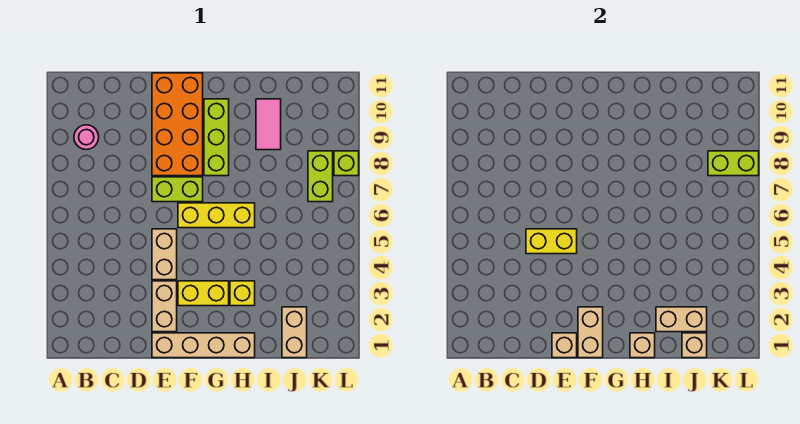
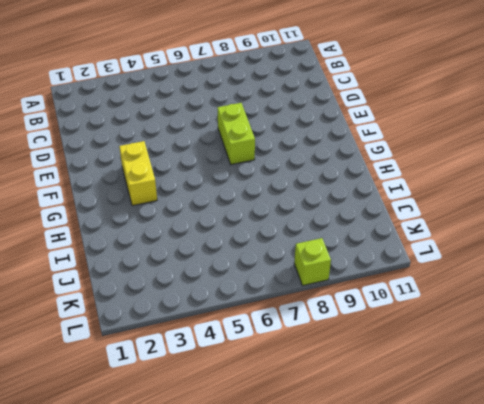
none -> pink 1x1 round brick [74,125,99,150]
none -> tan 1x4 brick [152,333,255,358]
none -> tan 1x2 brick [152,281,177,332]

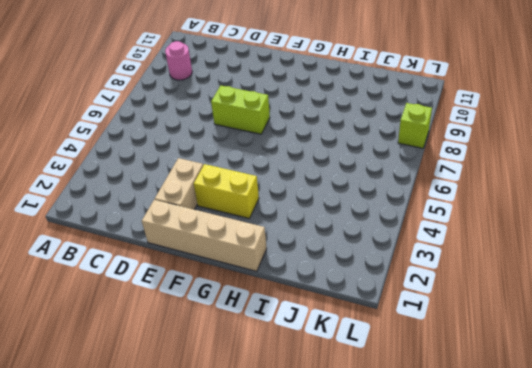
none -> tan 1x2 brick [152,229,177,280]
none -> orange 2x4 brick [152,73,203,176]
none -> yellow 1x3 brick [178,203,255,228]

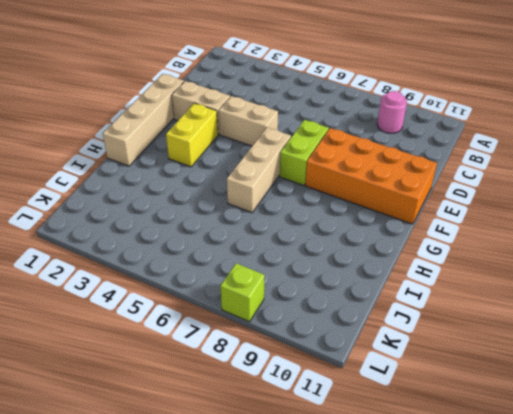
tan 1x3 brick [227,128,291,213] -> yellow 1x3 brick [178,203,255,228]
none -> lime 1x3 brick [204,99,229,176]
none -> yellow 1x1 brick [230,281,255,306]
none -> pink 1x2 tile [256,99,281,150]

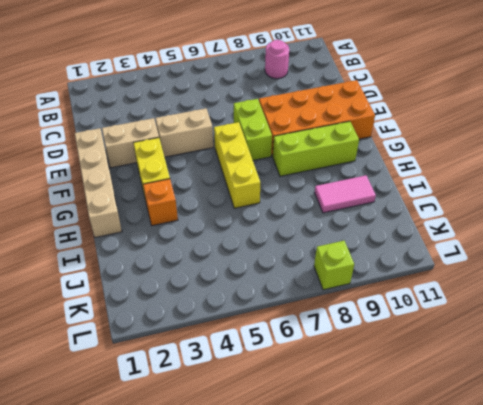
orange 1x1 brick [143,179,178,226] -> yellow 1x1 brick [230,281,255,306]
none -> tan 1x2 brick [282,307,307,358]
none -> lime 1x2 brick [308,151,333,202]
none -> yellow 1x2 brick [526,229,577,254]

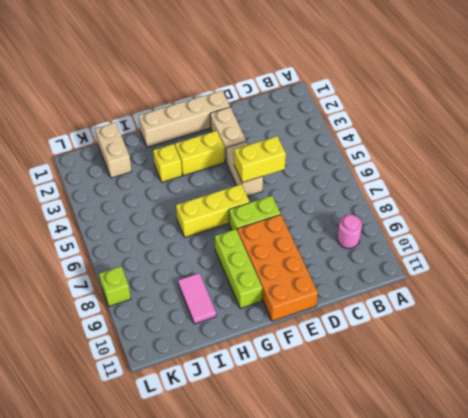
none -> lime 1x2 brick [308,151,333,202]
none -> tan 1x1 brick [552,333,577,358]
none -> tan 1x2 brick [578,307,603,358]

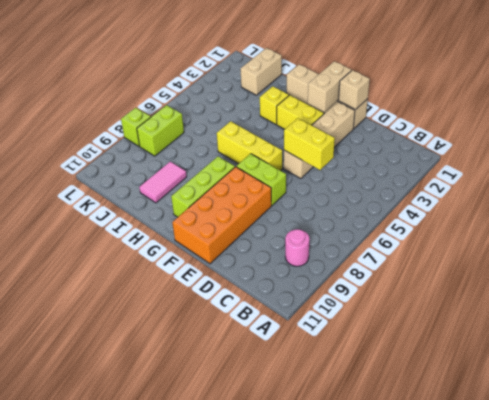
none -> tan 1x1 brick [630,333,655,358]
none -> tan 1x2 brick [656,307,707,332]
none -> tan 1x1 brick [682,333,707,358]

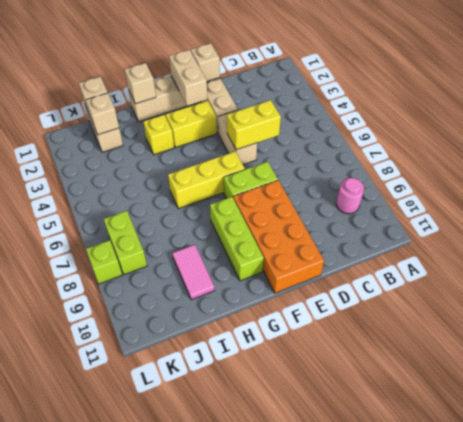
tan 1x1 brick [86,93,119,135] -> tan 1x2 brick [656,307,707,332]
none -> lime 1x2 brick [708,151,759,176]

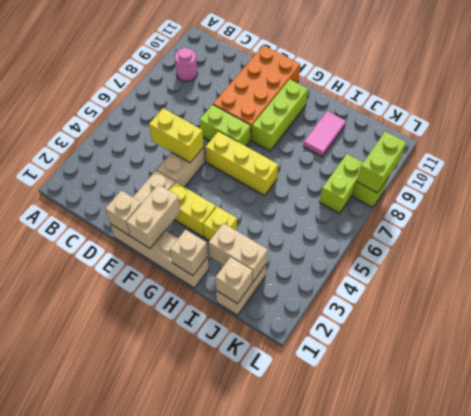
lime 1x2 brick [357,131,406,193] -> lime 1x2 brick turned to [708,151,759,176]

